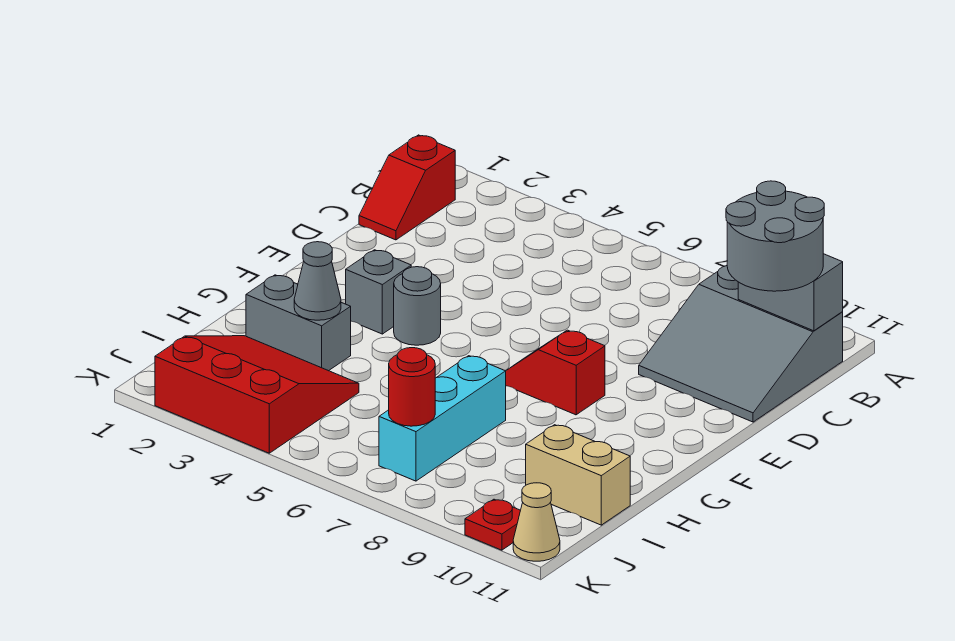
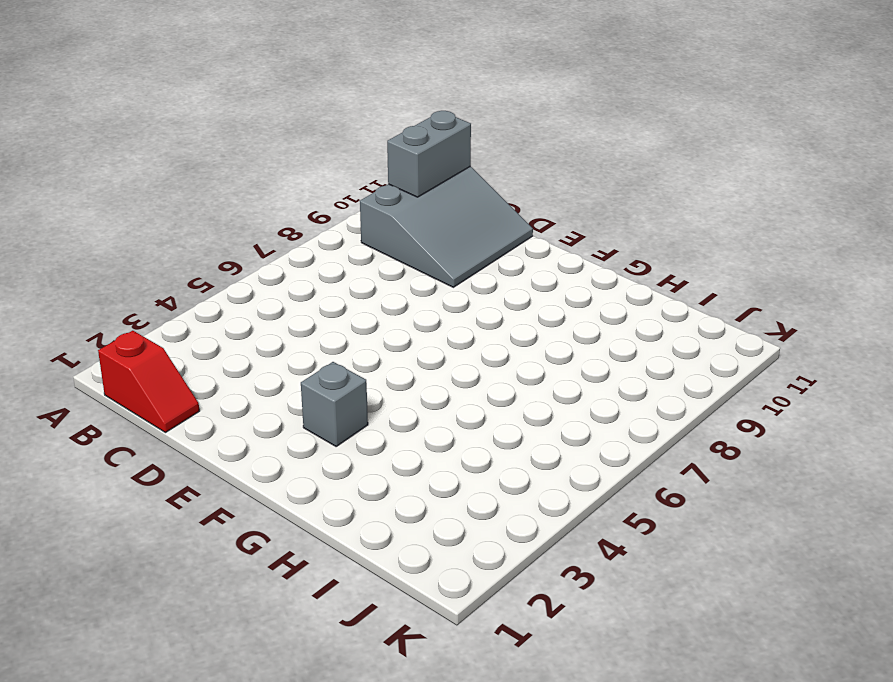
none -> grey 1x1 round brick [394,267,441,345]
none -> red 1x2 slope [506,330,605,415]
none -> grey 1x2 brick [246,275,351,371]

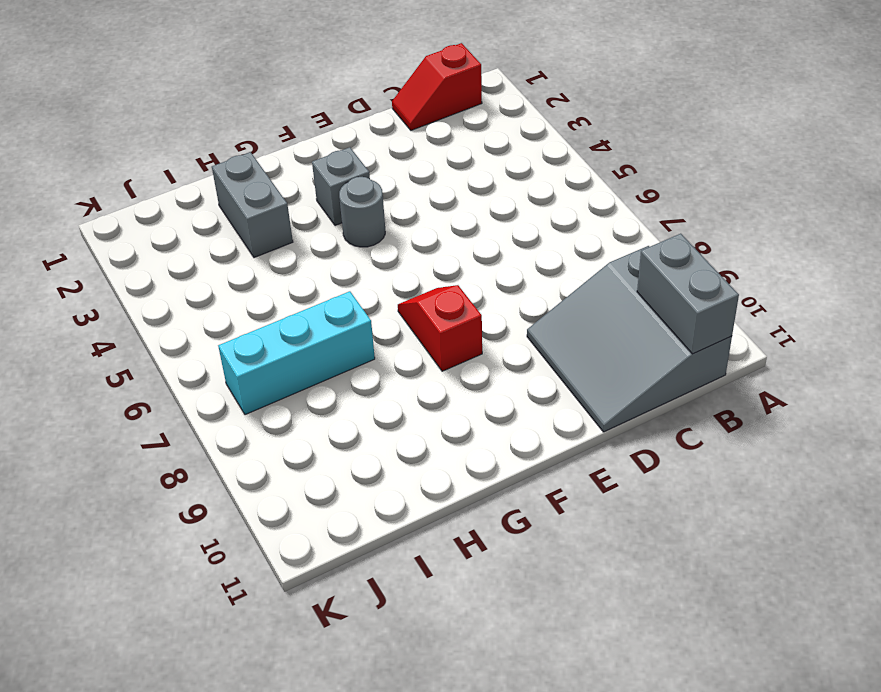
none -> red 3x3 slope [155,336,359,453]
none -> tan 1x2 brick [526,425,630,525]
none -> red 1x1 plate [465,499,521,550]

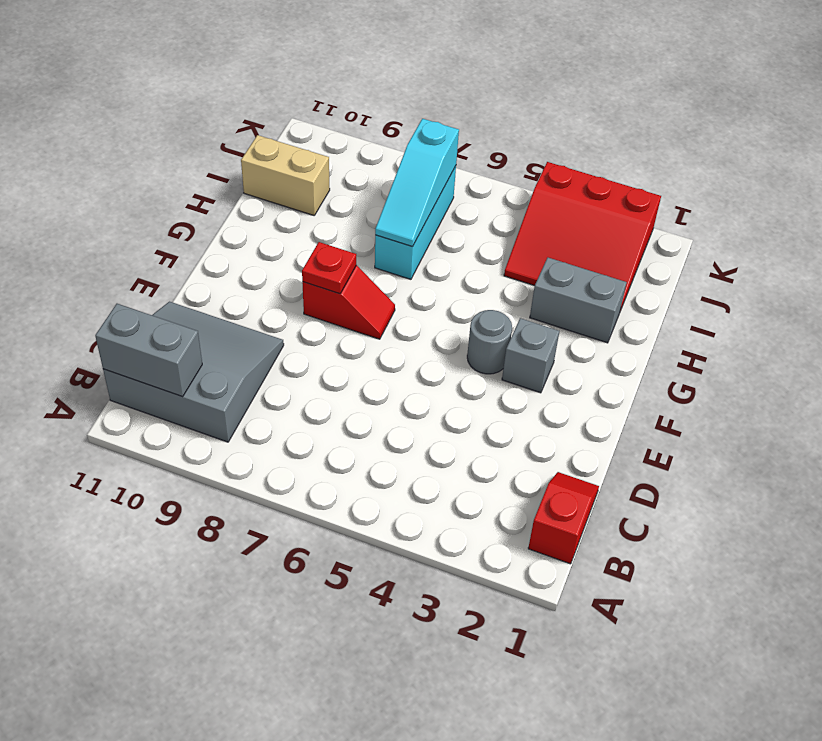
red 1x1 plate [302,242,356,294] -> red 1x1 plate moved to [465,499,521,550]
cyan 1x3 slope [375,119,459,247] -> red 1x1 round brick [389,348,435,426]
none -> tan 1x1 cone [513,483,560,561]
none -> grey 1x1 cone [294,242,341,320]
none -> grey 2x2 round brick [726,181,824,291]

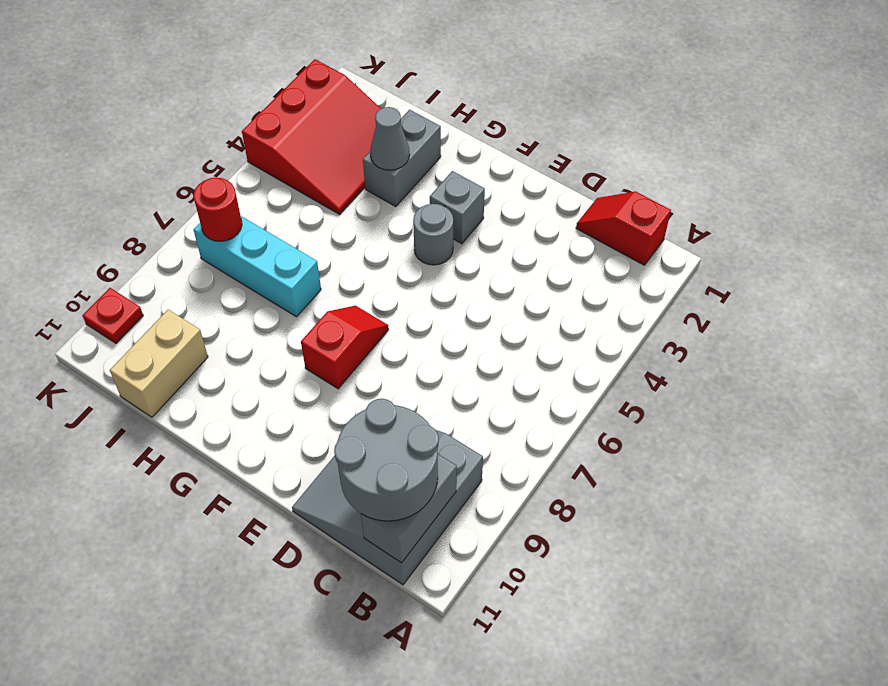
none -> tan 1x1 cone [513,483,560,561]

